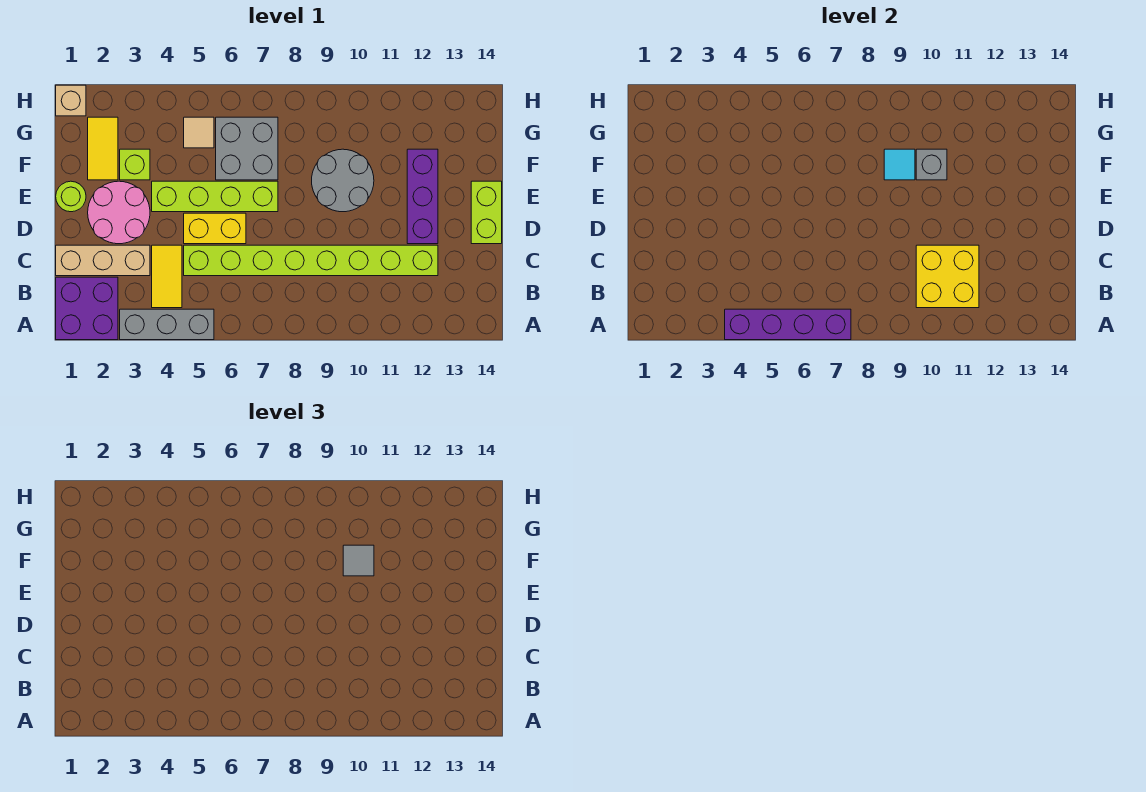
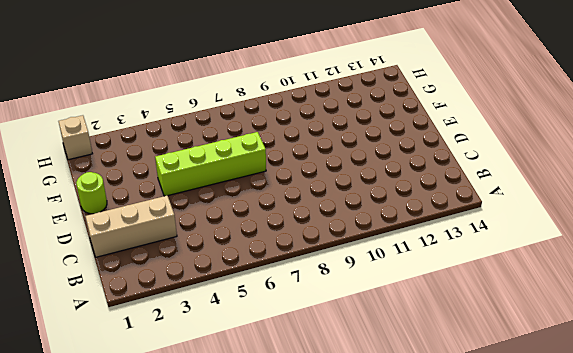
none -> purple 2x2 brick [56,277,118,340]
none -> grey 1x3 brick [120,309,214,340]
none -> yellow 1x2 tile [152,245,182,308]

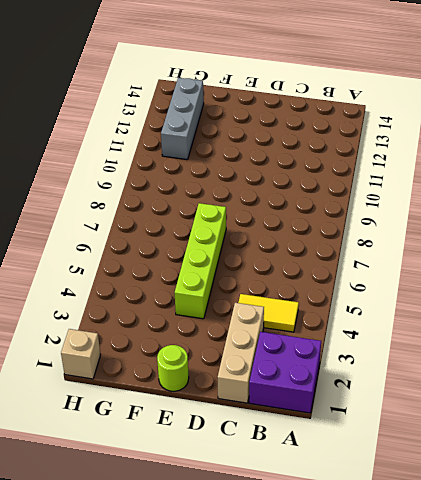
grey 1x3 brick [161,78,204,160] -> grey 1x3 brick moved to [120,309,214,340]
none -> lime 1x8 brick [184,245,438,276]
none -> pink 2x2 round brick [88,181,150,244]
none -> yellow 1x2 brick [184,213,246,244]

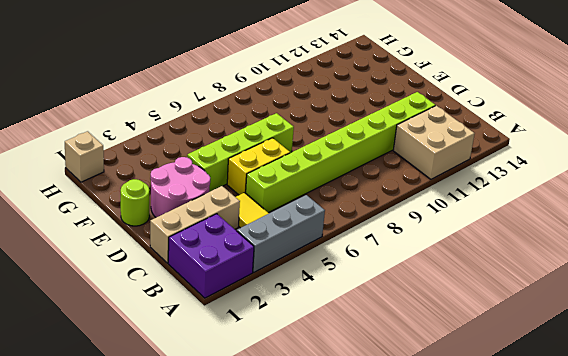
tan 2x2 brick [393,106,475,179] -> none
none -> purple 1x3 brick [407,149,438,244]
none -> lime 1x2 brick [471,181,502,244]
none -> grey 2x2 round brick [312,149,374,212]

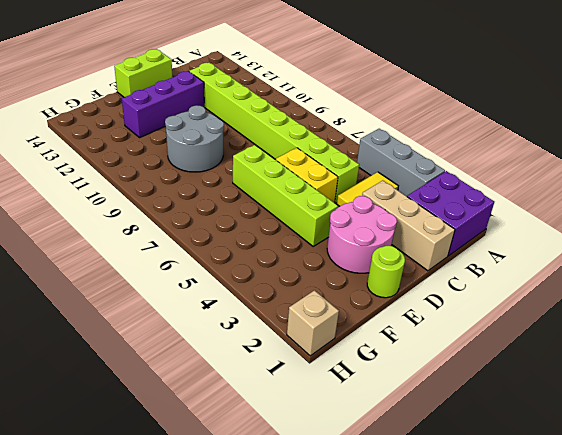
none -> yellow 1x2 tile [88,117,118,180]
none -> lime 1x1 brick [120,149,150,180]
none -> grey 2x2 brick [216,117,278,180]

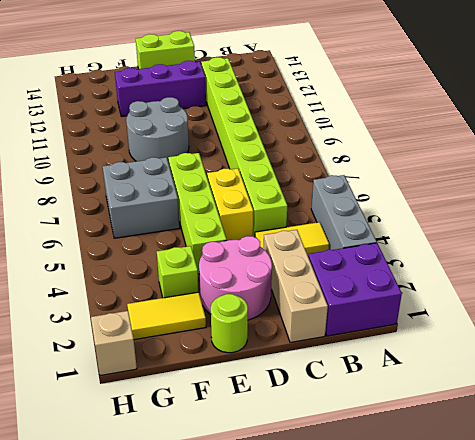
none -> tan 1x1 tile [184,117,214,148]
none -> purple 1x4 brick [725,309,851,340]
none -> yellow 2x2 brick [916,245,979,308]

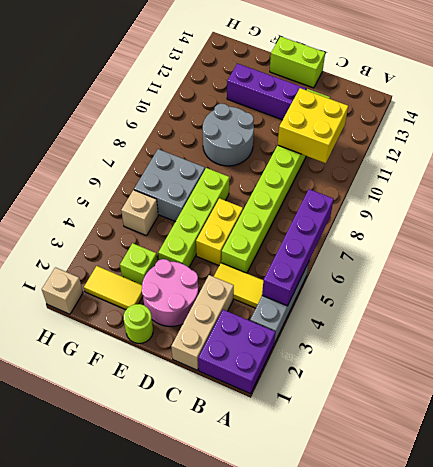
tan 1x1 brick [121,190,158,236] -> tan 1x1 tile [184,117,214,148]
none -> cyan 1x1 tile [884,149,915,180]
none -> grey 1x1 brick [916,149,947,180]
none -> grey 1x1 tile [343,545,374,576]

